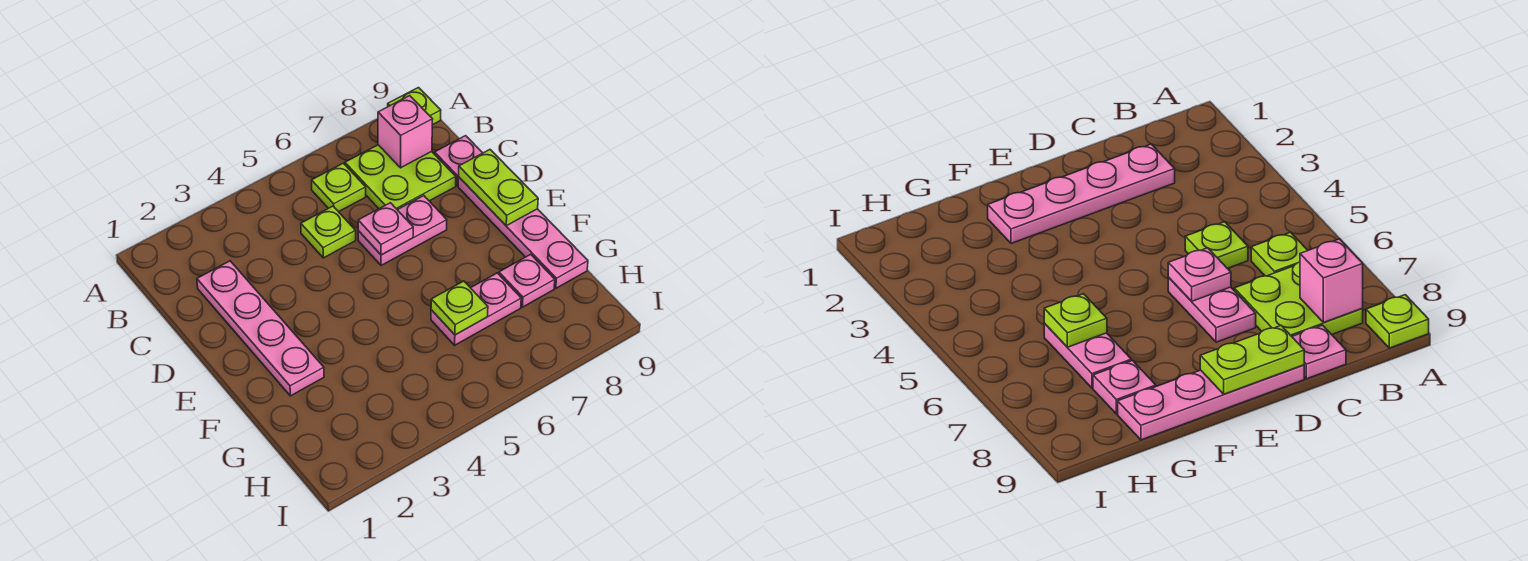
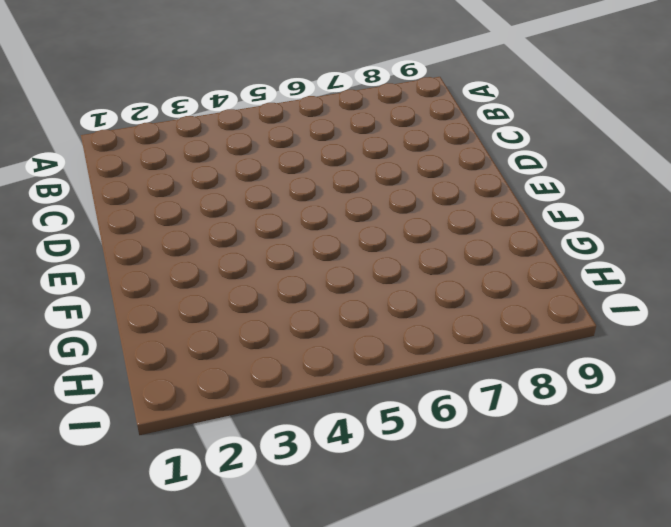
none -> lime 1x1 plate [388,88,441,125]
none -> lime 1x1 plate [312,163,366,212]
none -> lime 2x2 plate [345,145,456,210]

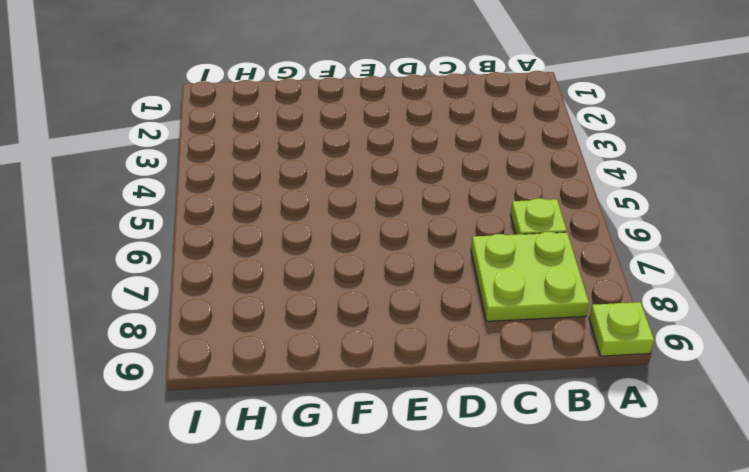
none -> pink 1x4 plate [197,261,324,396]
none -> lime 1x1 plate [301,206,356,258]
none -> pink 1x1 plate [435,136,482,186]

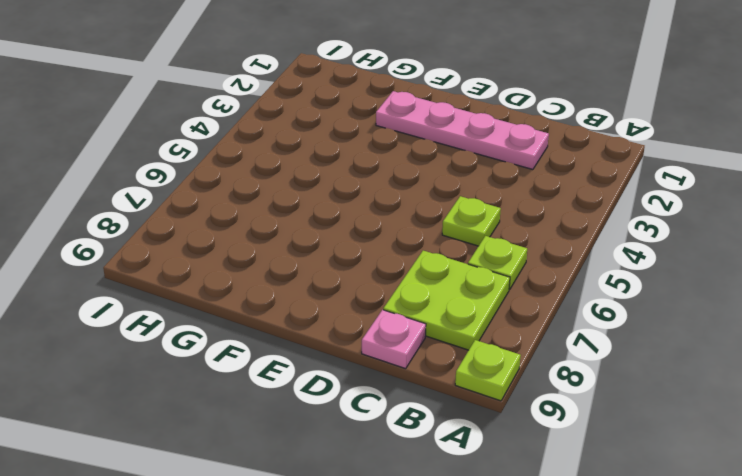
none -> pink 1x2 plate [358,196,447,265]
none -> pink 1x4 plate [458,178,588,288]
none -> pink 1x2 plate [431,273,521,345]

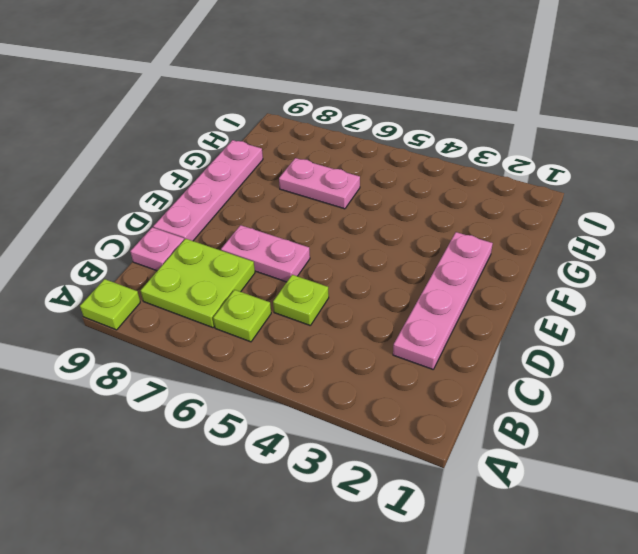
none -> pink 1x1 plate [499,254,555,307]
none -> pink 1x1 brick [378,96,433,168]
none -> pink 1x1 plate [358,203,413,255]

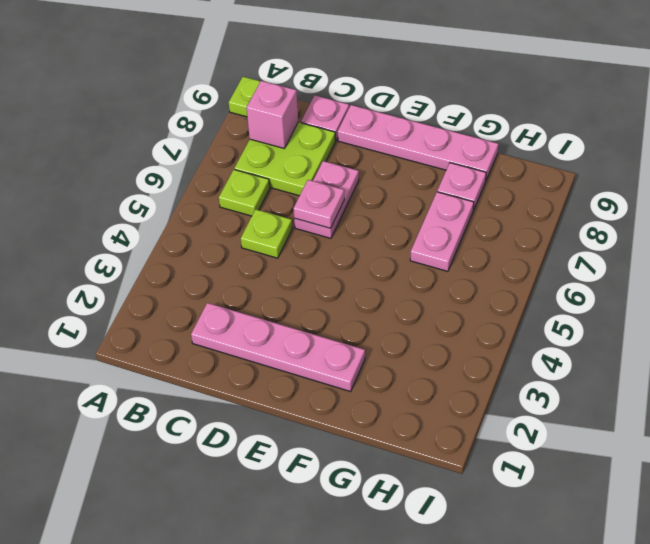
none -> lime 1x2 plate [459,150,538,226]
none -> lime 1x1 plate [431,281,488,335]

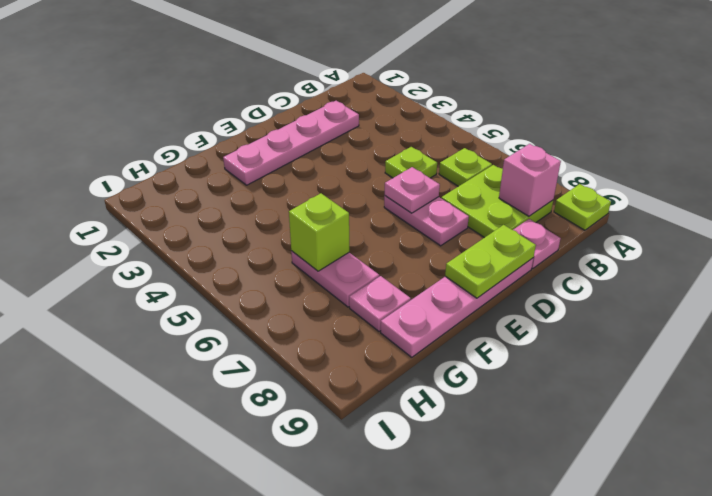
lime 1x1 brick [289,193,349,271] -> lime 1x1 plate [431,281,488,335]

